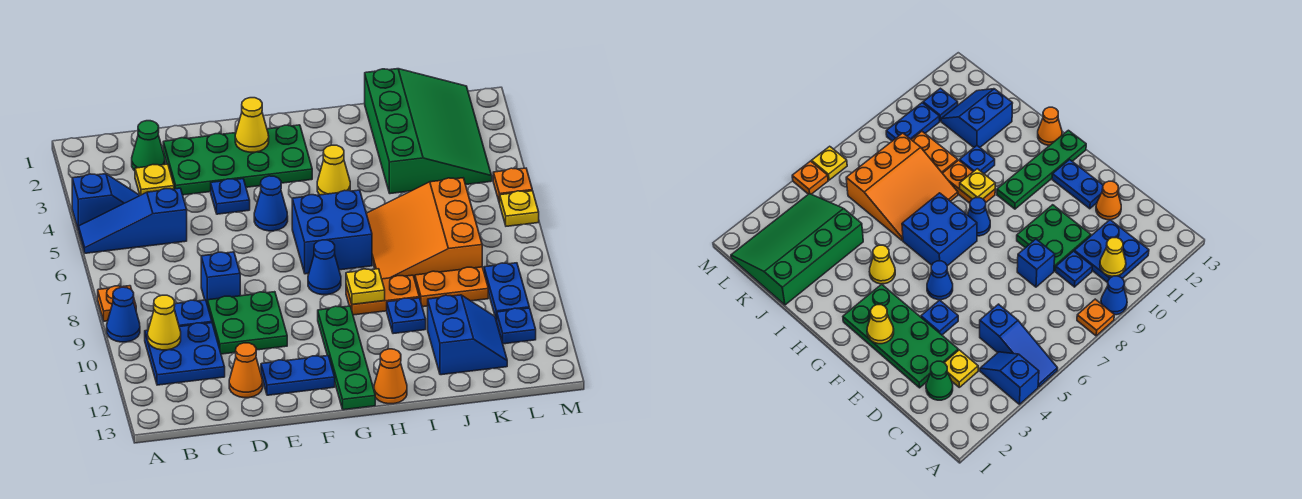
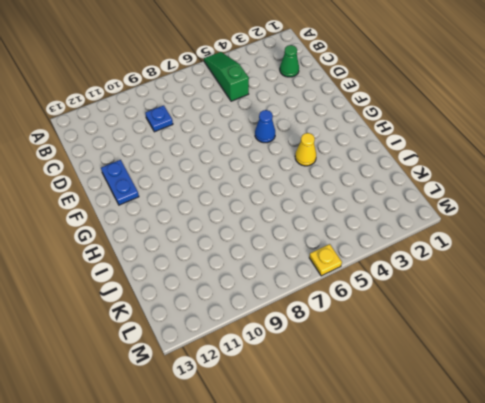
green 1x3 slope [204,52,249,101] -> blue 1x3 slope [78,188,187,253]
none -> blue 1x2 slope [72,174,140,230]
none -> orange 1x1 plate [98,286,136,321]
none -> blue 1x1 cone [107,287,140,342]
none -> blue 2x2 plate [145,323,225,385]

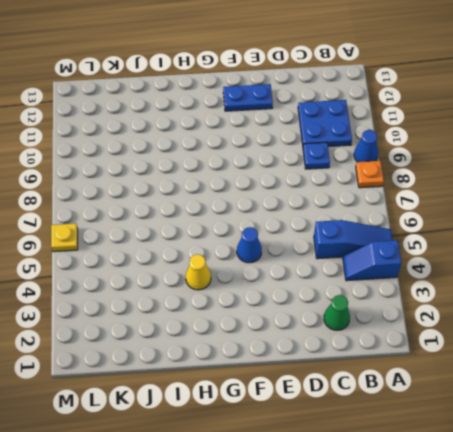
none -> yellow 1x1 plate [135,164,174,195]
none -> green 2x4 plate [163,125,312,195]
none -> blue 1x1 brick [201,252,240,305]
none -> green 2x2 plate [208,292,287,354]

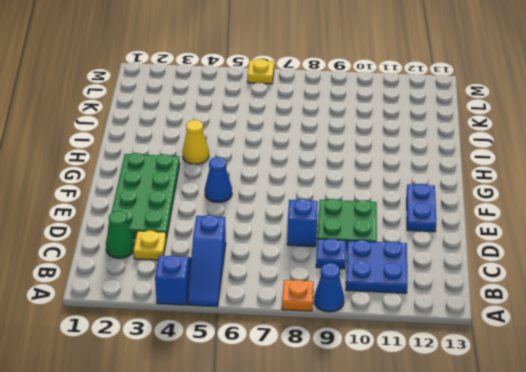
none -> orange 1x1 cone [229,343,263,398]
none -> blue 1x1 plate [211,179,250,214]
none -> blue 2x2 brick [292,190,372,274]
none -> blue 1x1 cone [308,240,341,295]

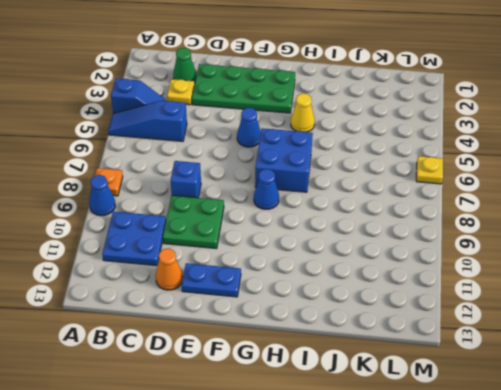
none -> blue 1x1 plate [174,300,212,327]
none -> blue 1x1 plate [211,179,250,214]
none -> green 1x4 plate [318,306,375,410]
none -> orange 1x2 plate [346,275,419,315]

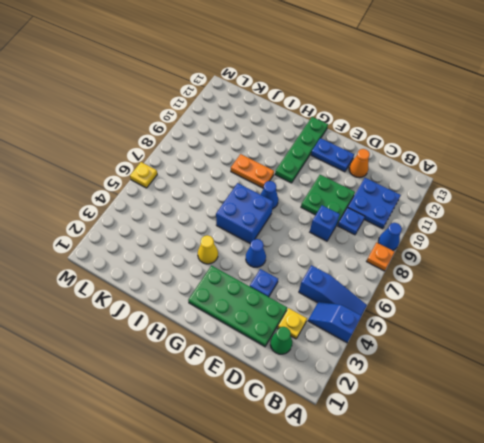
none -> orange 1x1 cone [374,349,407,404]
none -> orange 3x3 slope [366,178,482,279]
none -> blue 1x1 plate [387,298,426,334]
none -> green 3x4 slope [365,69,492,194]

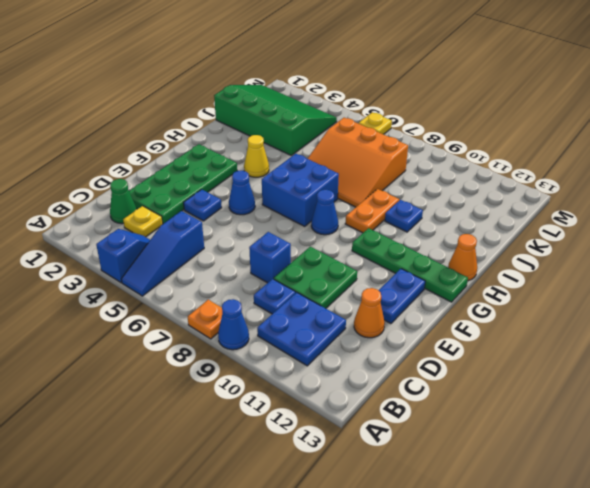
none -> orange 1x2 plate [415,267,488,307]
none -> blue 2x2 slope [428,295,507,375]
none -> blue 1x2 plate [484,263,529,321]
none -> blue 1x1 plate [497,308,536,344]

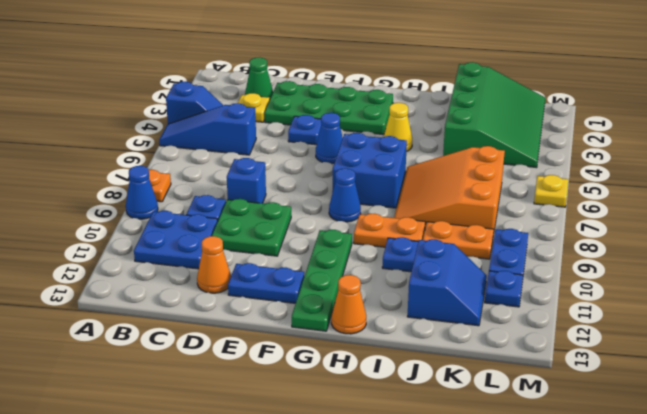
none -> orange 1x1 plate [493,168,532,204]
none -> yellow 1x1 cone [148,295,181,350]
none -> yellow 1x1 cone [235,98,269,152]
none -> yellow 1x1 plate [346,269,385,304]

